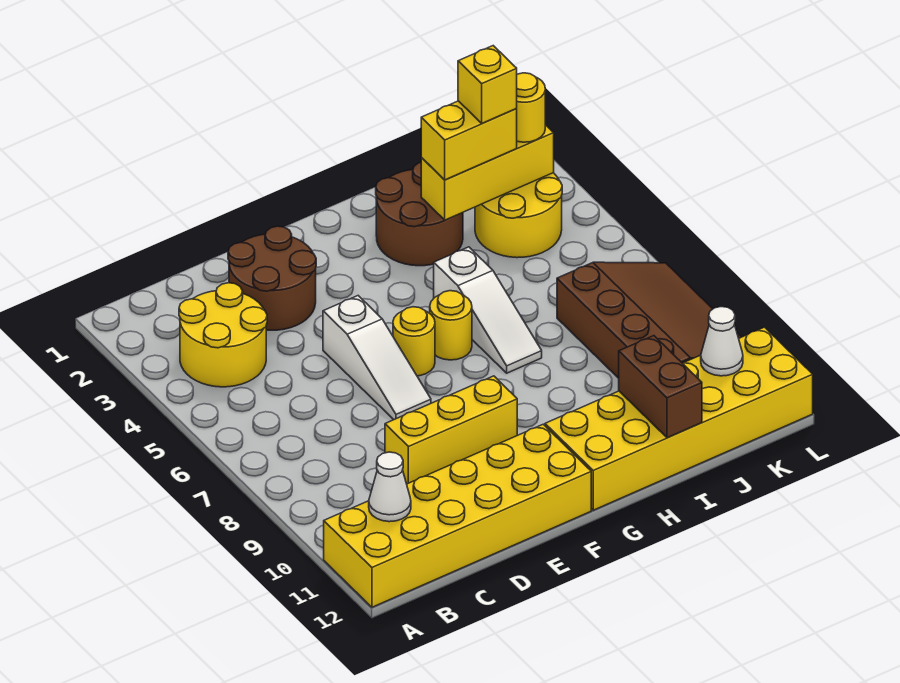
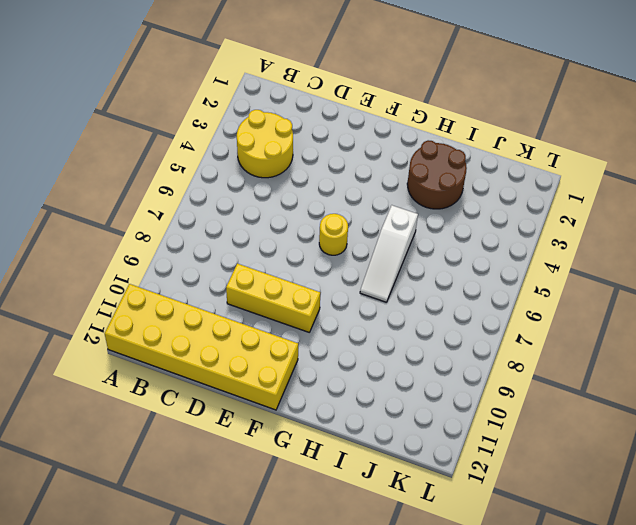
none -> brown 2x2 round brick [228,226,316,330]
none -> white 1x3 slope [323,296,431,420]
none -> yellow 1x1 round brick [430,291,472,360]

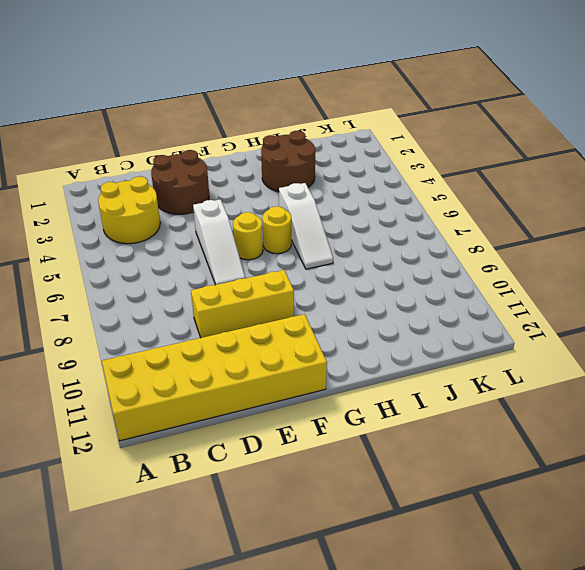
none -> yellow 2x6 brick [545,327,813,510]
none -> yellow 2x2 round brick [475,173,562,258]
none -> brown 3x4 slope [557,262,741,378]

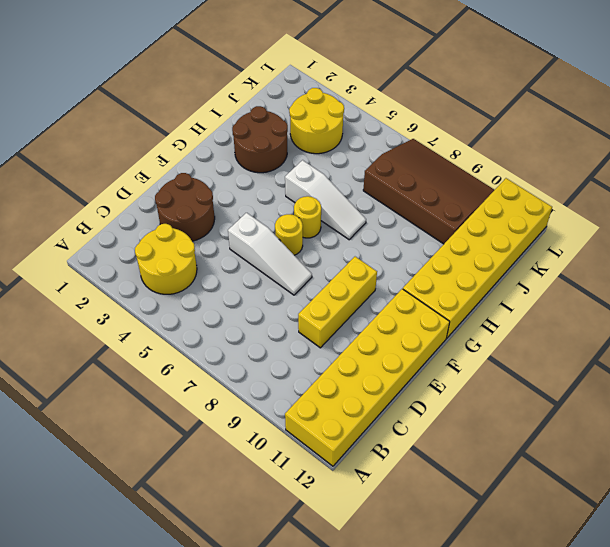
none -> white 1x1 cone [369,452,411,522]
none -> yellow 1x3 brick [421,125,554,220]
none -> brown 1x2 brick [619,336,702,438]

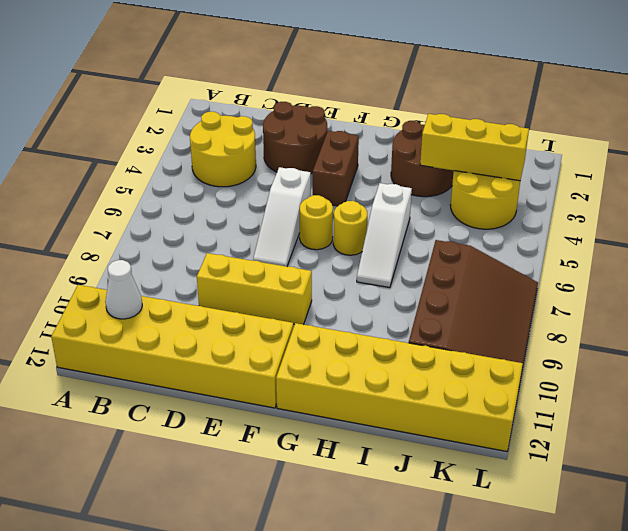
brown 1x2 brick [313,131,359,206] -> brown 1x2 brick moved to [619,336,702,438]
none -> white 1x1 cone [701,307,743,376]
none -> yellow 1x2 brick [421,101,517,180]
none -> yellow 1x1 round brick [516,73,545,142]

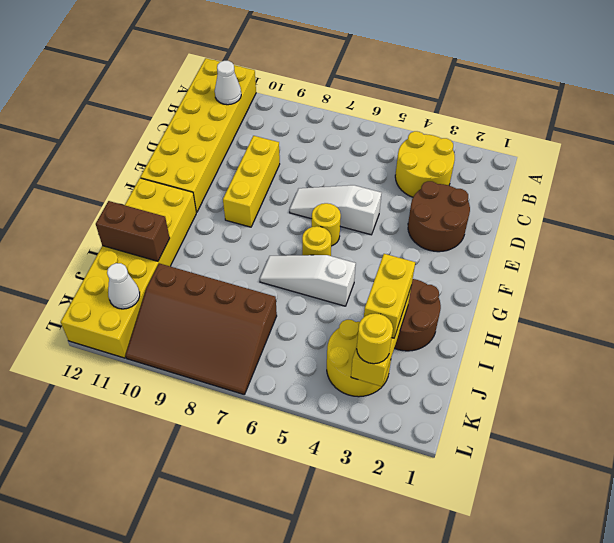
none -> yellow 1x1 brick [458,46,517,123]

